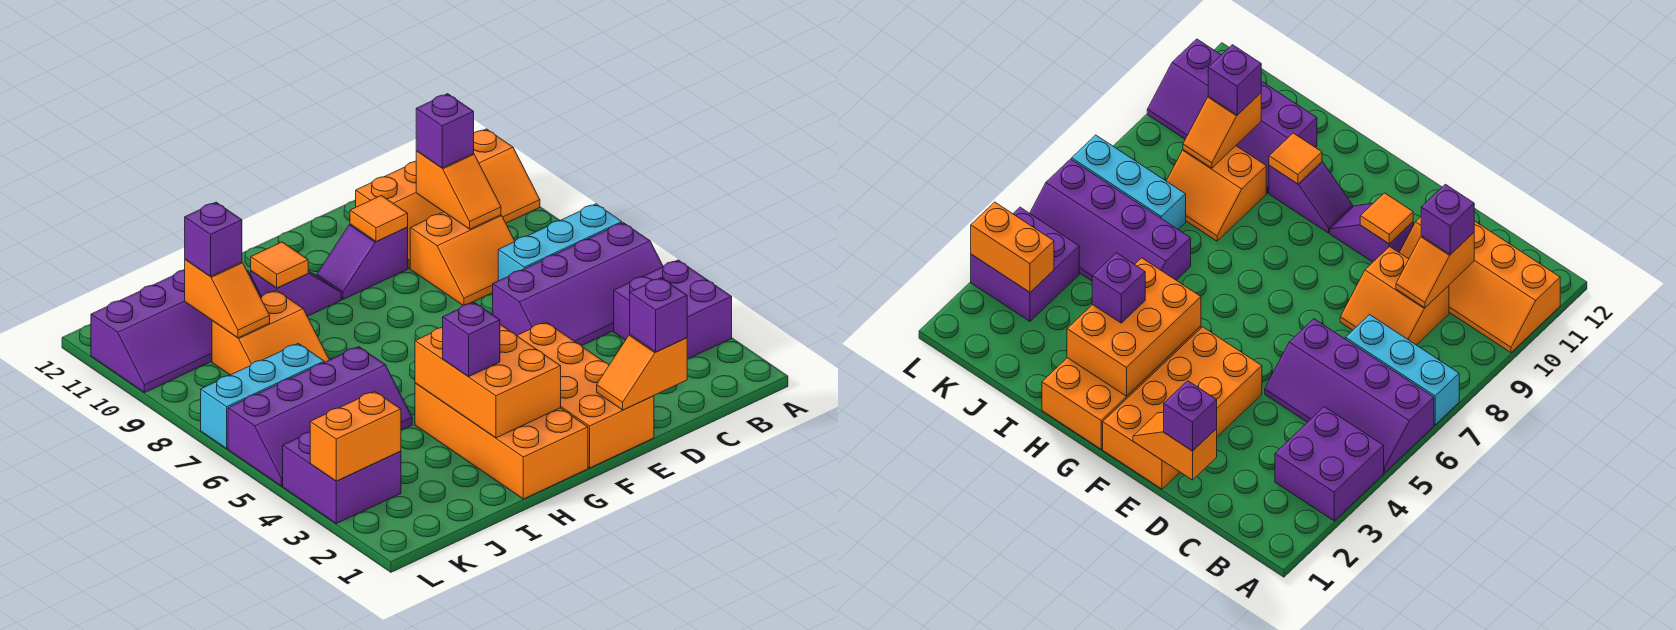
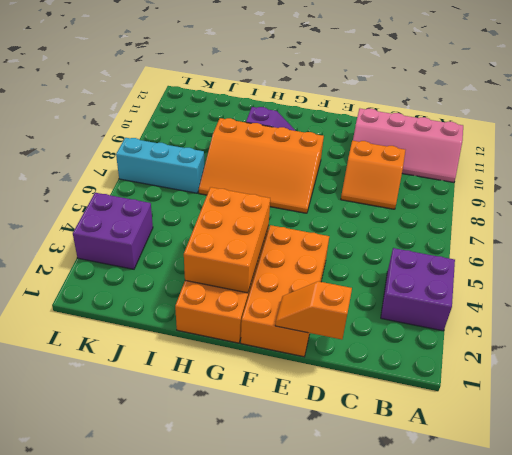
pink 2x4 slope [353,109,463,182] -> orange 2x4 slope [356,129,540,269]
orange 3x4 slope [199,118,324,213] -> orange 2x2 slope [212,290,329,375]
none -> purple 2x4 slope [493,223,663,346]
none -> cyan 1x3 brick [498,204,622,281]
none -> purple 1x2 slope [317,224,408,299]

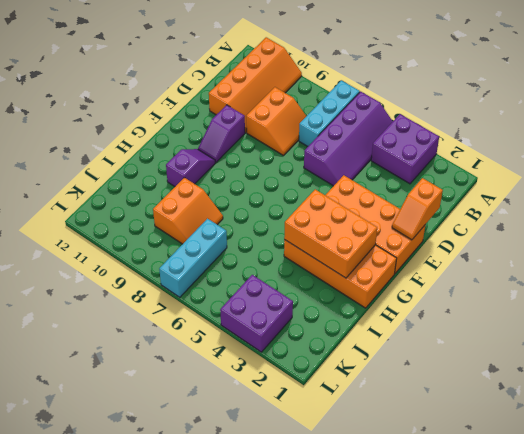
none -> purple 2x4 slope [228,347,412,486]
none -> purple 2x4 slope [91,270,262,393]
none -> orange 1x2 slope [416,151,501,229]

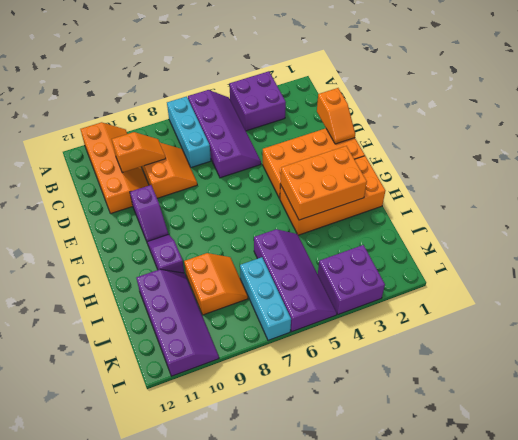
none -> orange 1x1 tile [350,196,408,242]
none -> orange 1x1 tile [251,242,308,288]
none -> orange 1x2 slope [185,260,270,338]

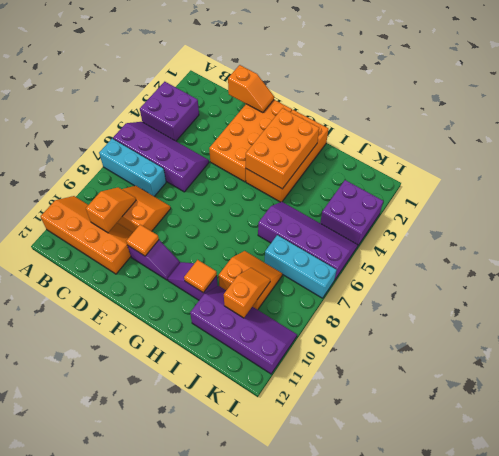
none -> orange 1x2 brick [310,391,401,481]
none -> purple 1x1 brick [416,94,474,168]
none -> purple 1x1 brick [630,278,687,352]

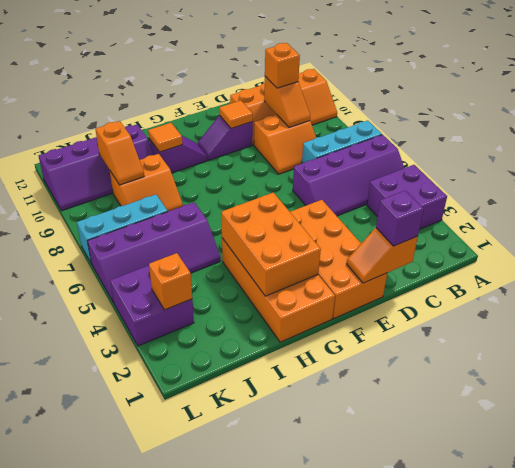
orange 1x1 brick [265,43,300,88] -> purple 1x1 brick [416,94,474,168]
orange 1x1 brick [149,253,192,310] -> orange 1x2 brick [310,391,401,481]
none -> purple 1x1 brick [443,302,500,376]
none -> purple 1x1 brick [185,202,242,277]

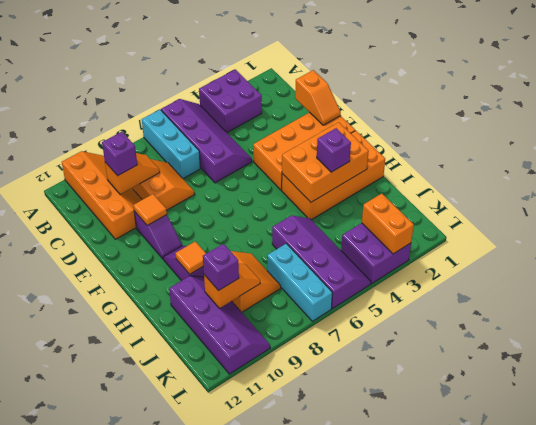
none -> purple 1x1 brick [630,278,687,352]

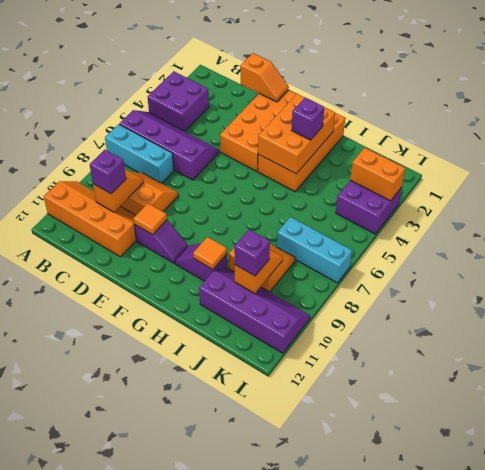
none -> purple 2x4 slope [228,347,412,486]
none -> purple 1x1 brick [630,278,687,352]

